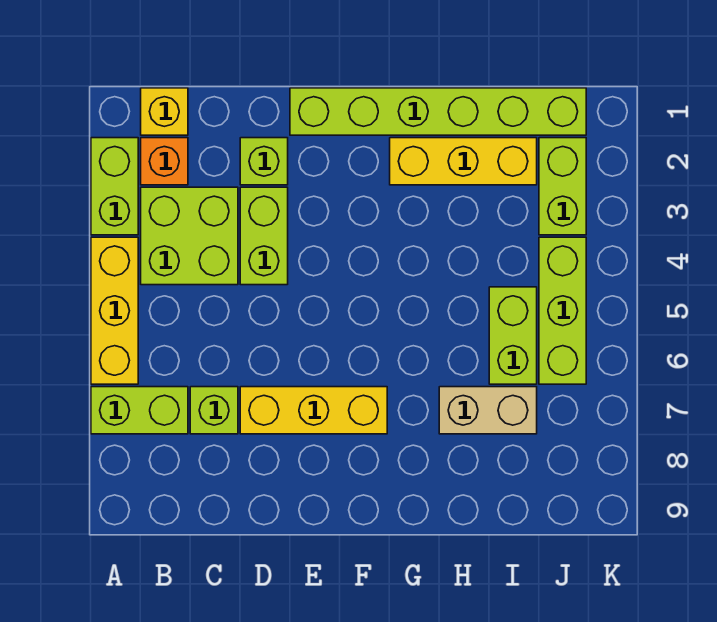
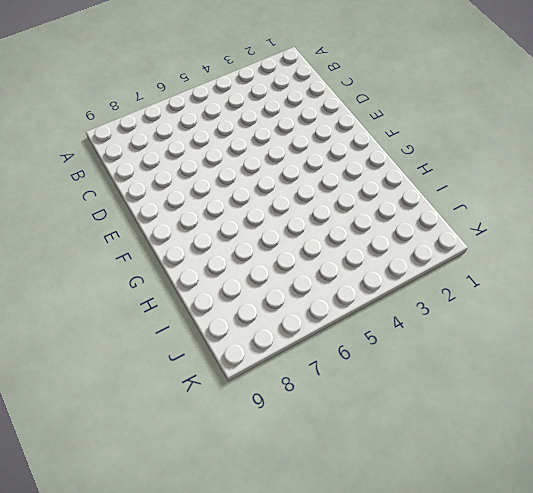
none -> lime 1x2 brick [91,138,138,235]
none -> yellow 1x3 brick [91,237,138,384]
none -> lime 1x2 brick [91,387,188,434]

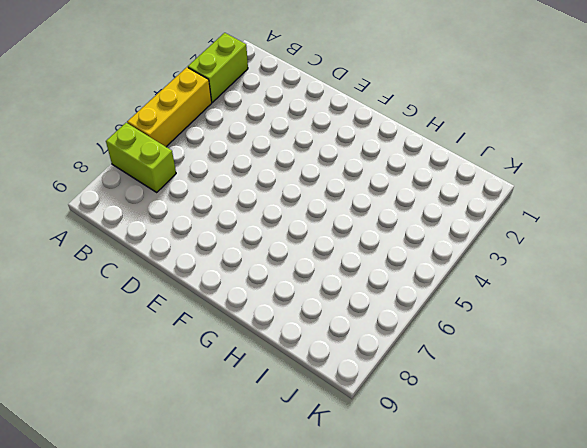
none -> yellow 1x1 brick [141,88,188,135]
none -> orange 1x1 brick [141,138,188,185]
none -> lime 2x2 brick [141,187,238,285]

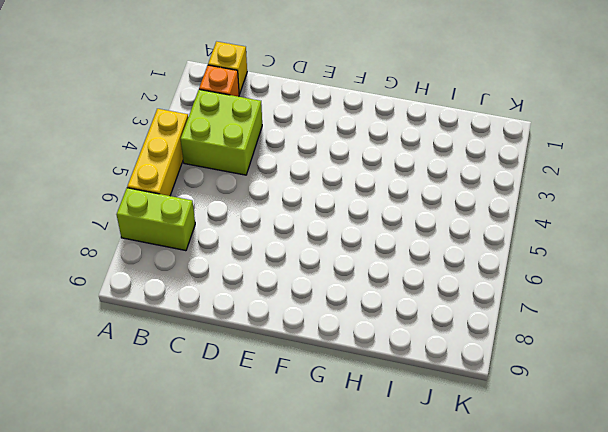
none -> lime 1x2 brick [91,138,138,235]
none -> lime 1x1 brick [190,387,238,434]
none -> lime 1x1 brick [240,138,288,185]

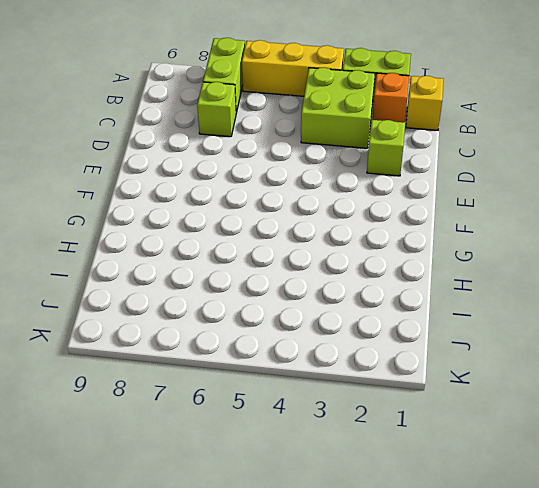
none -> lime 1x2 brick [240,187,288,285]
none -> yellow 1x3 brick [240,387,387,434]
none -> lime 1x6 brick [290,88,586,135]

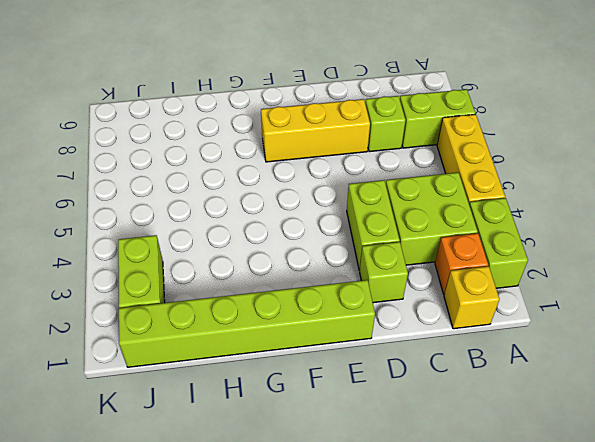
none -> yellow 1x3 brick [390,138,537,185]
none -> tan 1x2 brick [439,387,537,434]
none -> lime 1x2 brick [489,287,537,384]

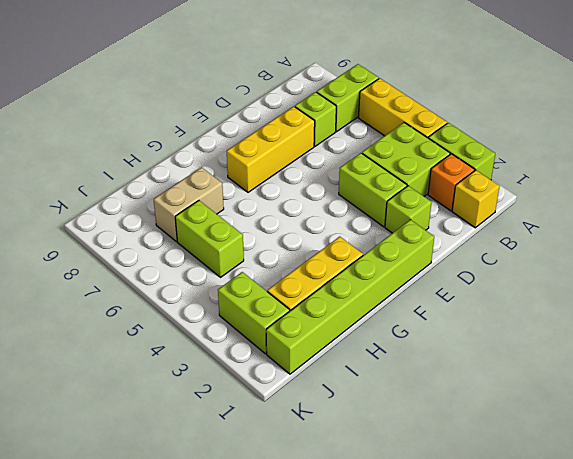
none -> lime 1x3 brick [539,237,586,384]

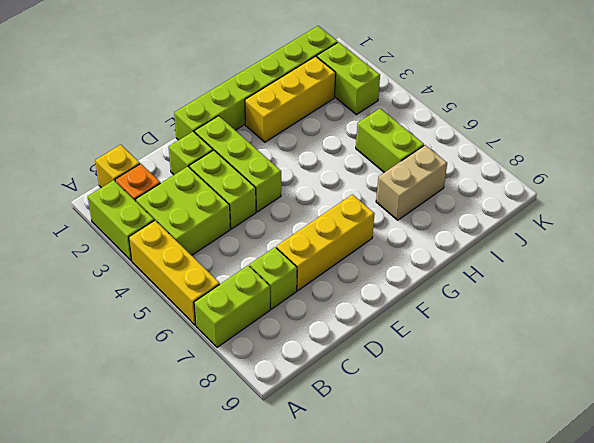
lime 1x3 brick [195,116,281,212] -> lime 1x3 brick moved to [539,237,586,384]

